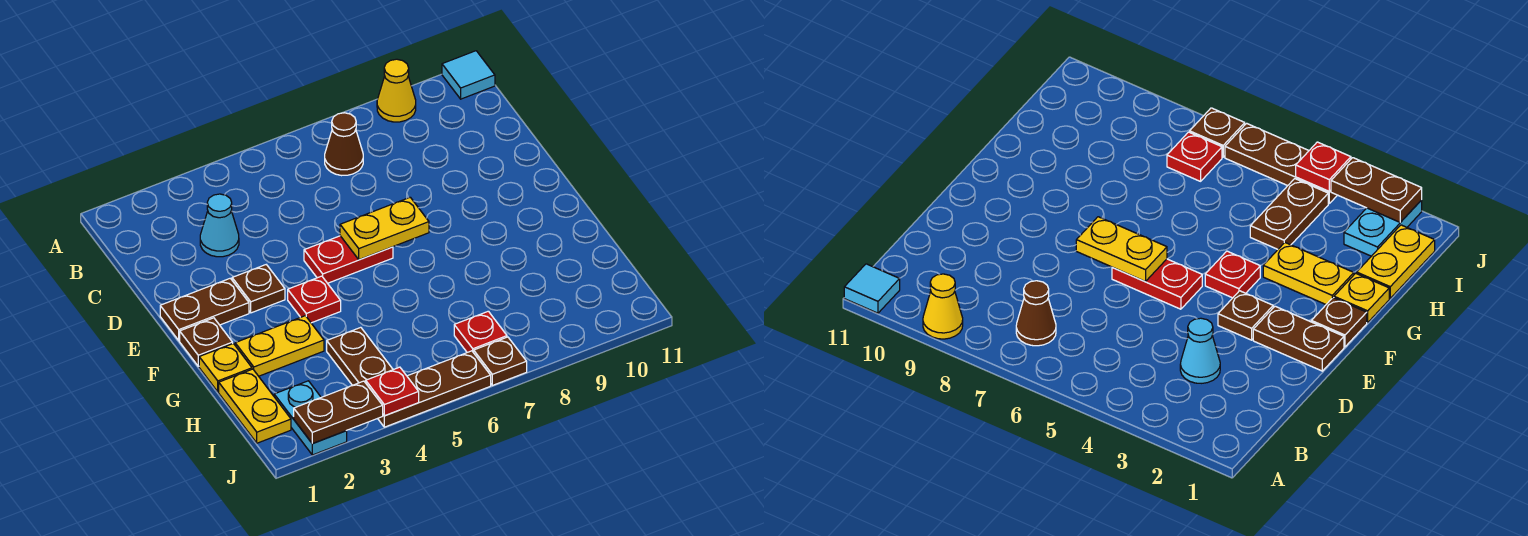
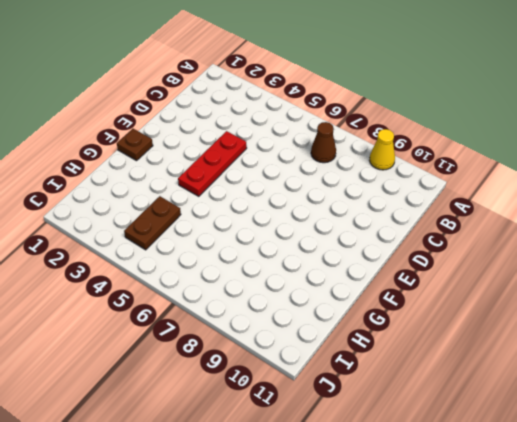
red 1x3 plate [178,131,247,196] -> red 1x1 plate [288,276,341,323]
none -> cyan 1x1 tile [442,51,495,99]
none -> cyan 1x1 cone [200,194,239,257]
none -> brown 1x2 plate [160,278,249,341]

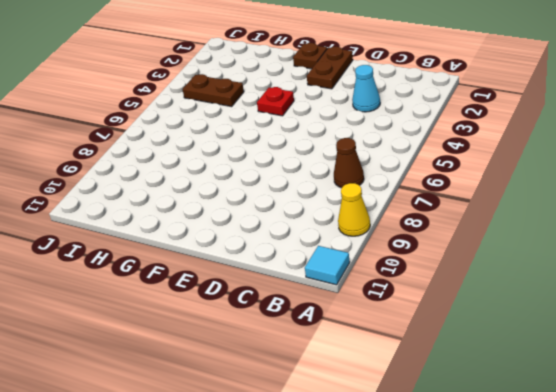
none -> brown 1x1 plate [232,265,285,313]
none -> red 1x2 plate [304,236,393,283]
none -> yellow 1x1 plate [199,344,252,392]

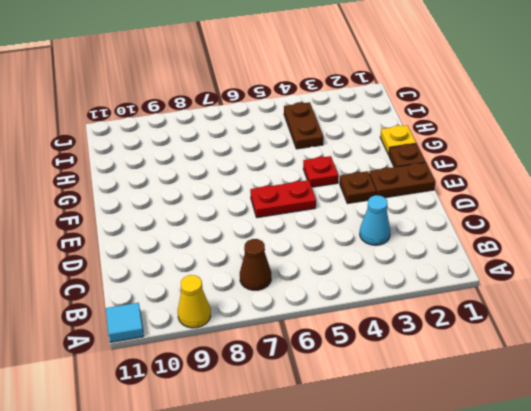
none -> yellow 1x2 plate [235,316,324,376]
none -> yellow 1x2 plate [219,369,291,443]
none -> cyan 1x2 plate [274,381,347,455]

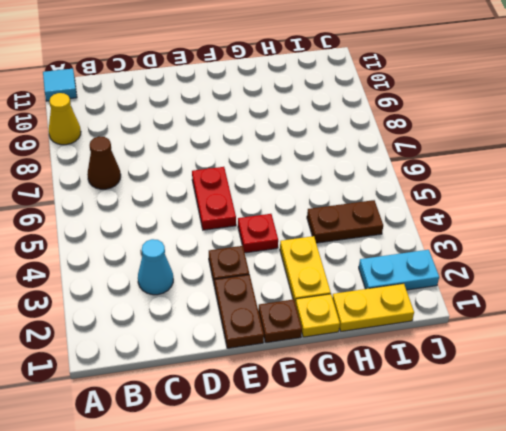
none -> red 1x1 plate [454,311,507,353]
none -> brown 1x3 plate [378,351,491,427]
none -> brown 1x1 plate [474,337,527,385]

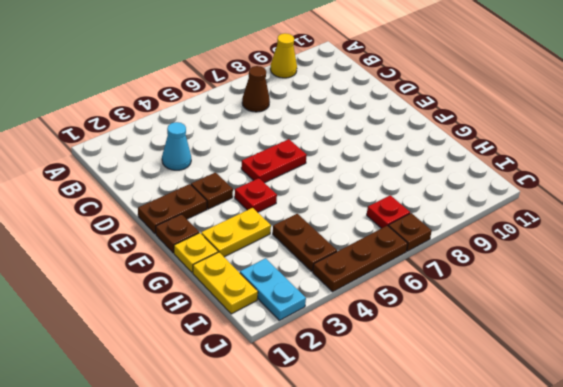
none -> cyan 1x1 tile [442,51,495,99]
none -> yellow 1x2 plate [340,197,429,260]
none -> brown 1x2 plate [294,381,383,444]

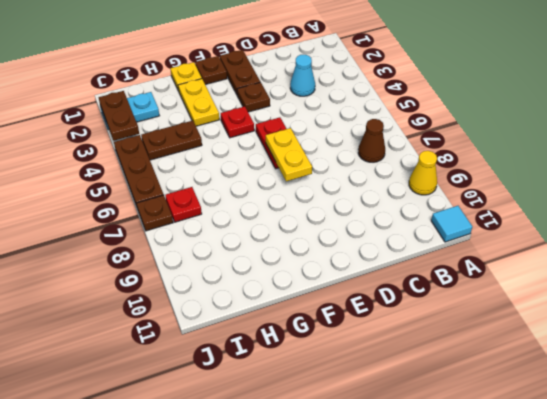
none -> yellow 1x2 plate [219,369,291,443]
none -> red 1x1 plate [366,367,419,416]

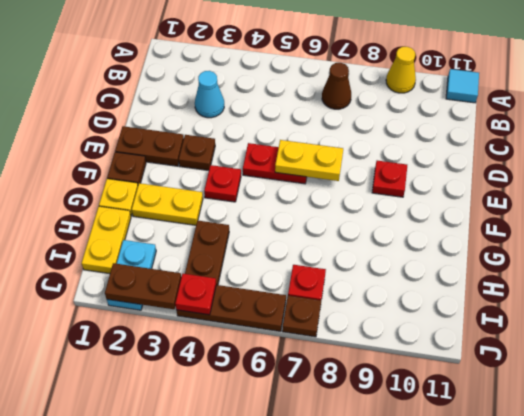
red 1x1 plate [372,161,407,197] -> none

